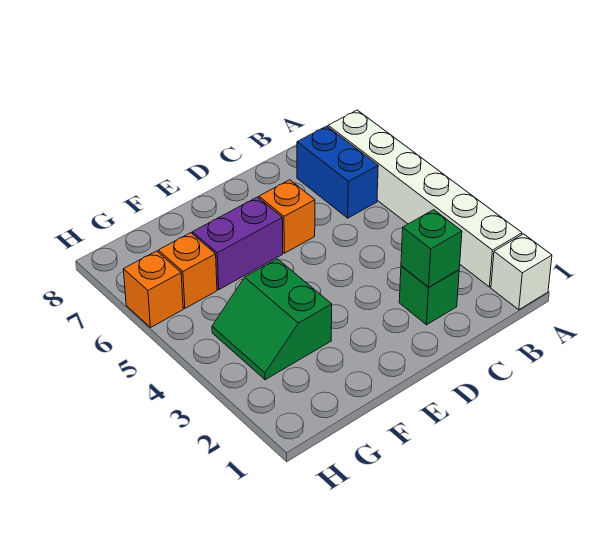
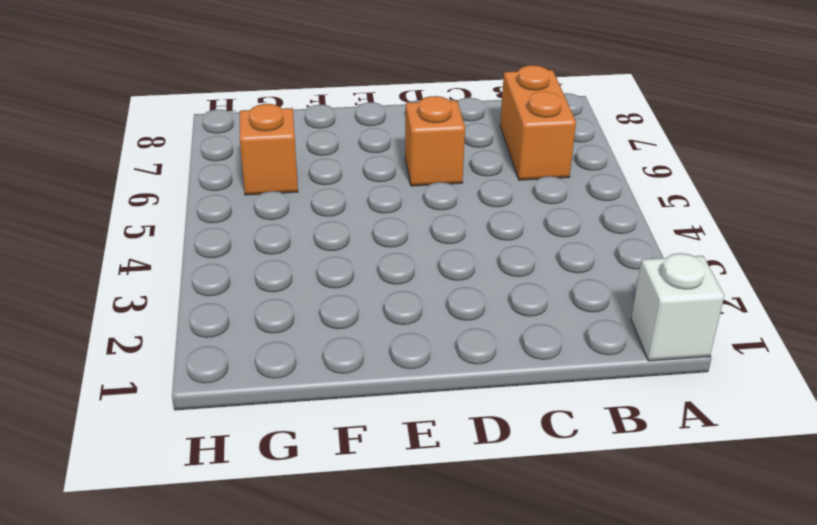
orange 1x2 brick [500,65,576,180] -> blue 1x2 brick [297,126,378,218]
none -> white 1x6 brick [328,110,522,287]
none -> green 1x1 brick [399,266,459,325]

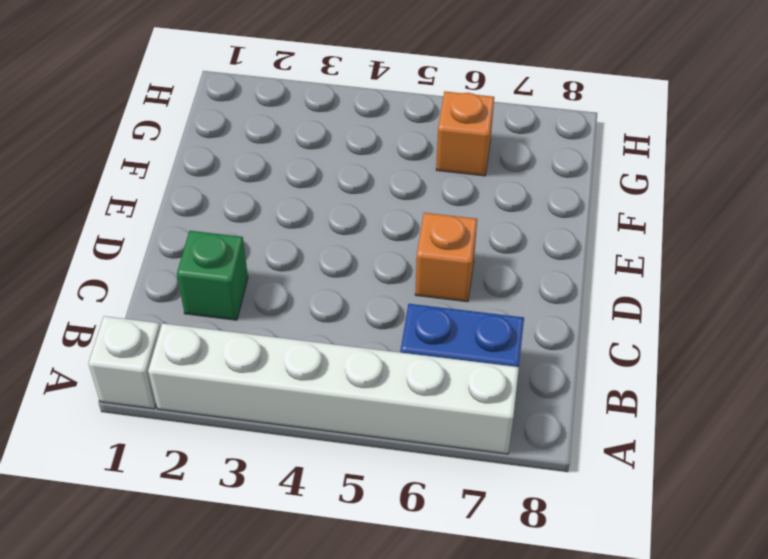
none -> purple 1x2 brick [192,197,283,290]
none -> green 2x2 slope [212,259,332,380]

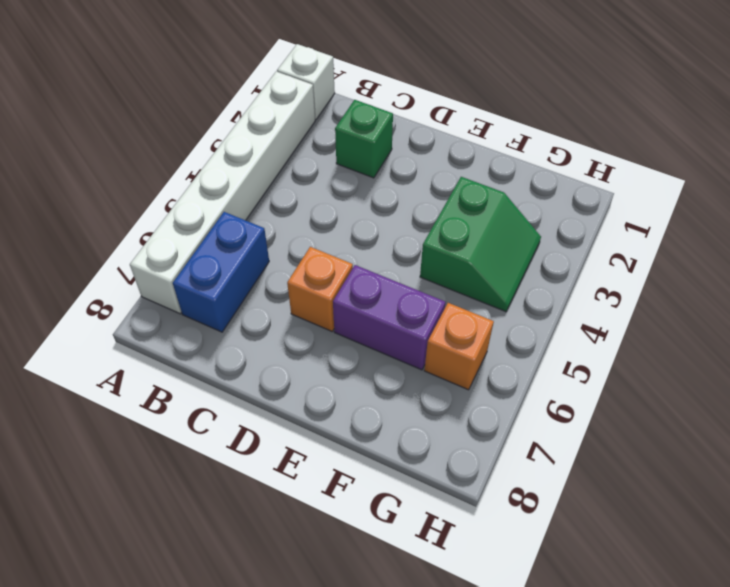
none -> orange 1x1 brick [123,251,183,328]
none -> green 1x1 brick [401,210,462,287]

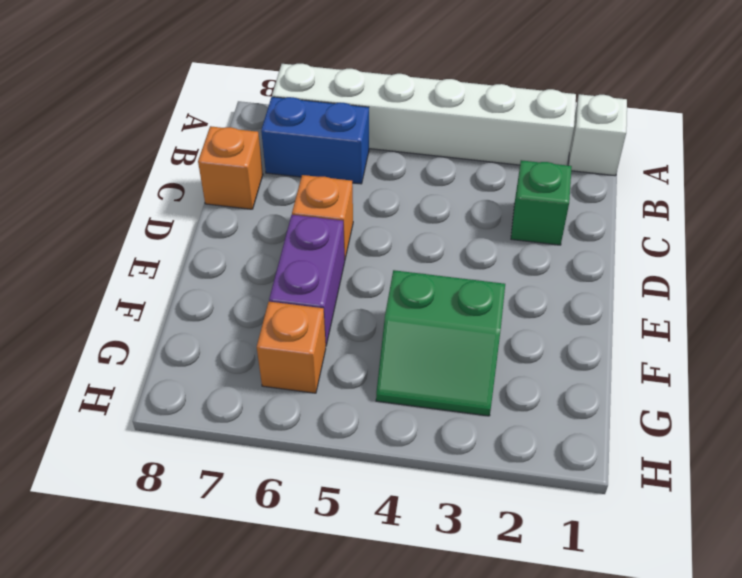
orange 1x1 brick [198,126,263,209] -> orange 1x1 brick moved to [123,251,183,328]
none -> green 1x1 brick [401,210,462,287]

